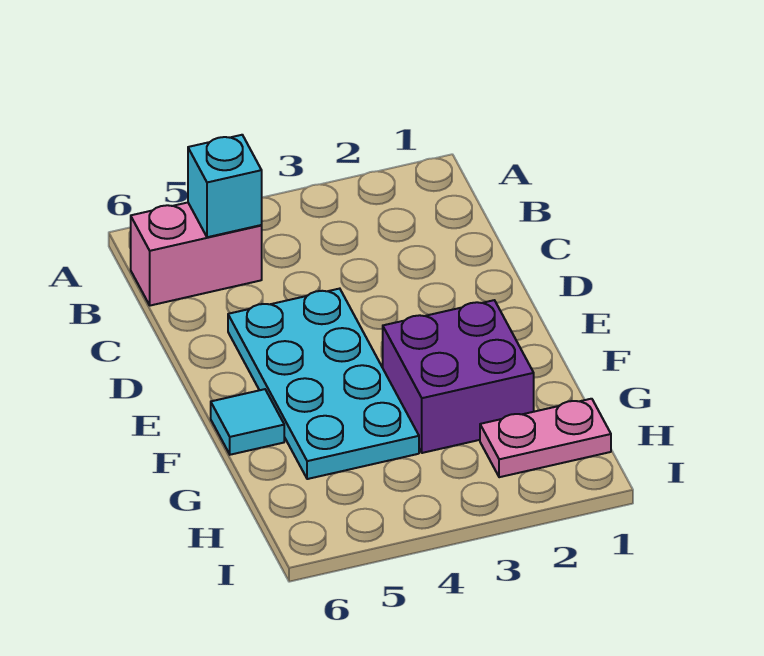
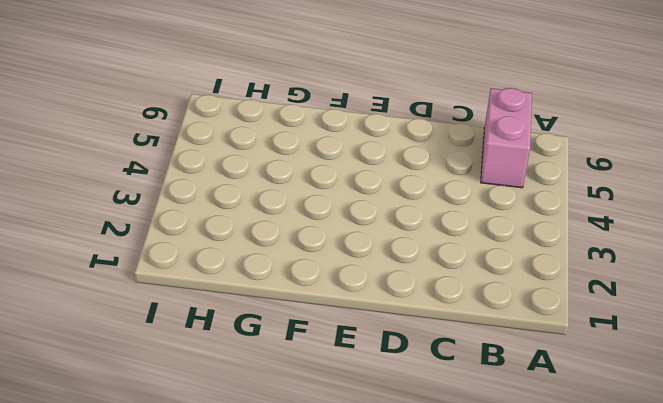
none -> cyan 2x4 plate [228,289,419,479]
none -> purple 2x2 brick [383,300,534,453]

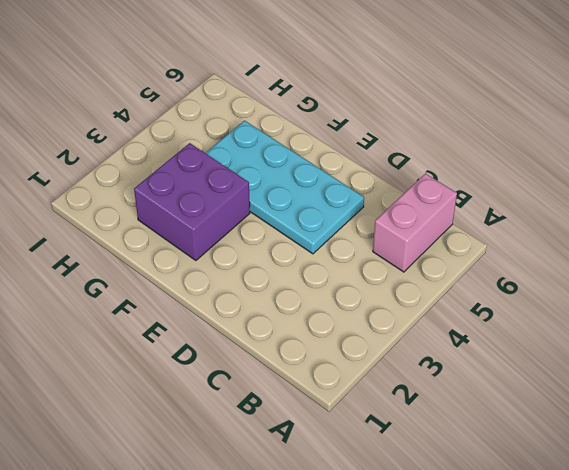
none -> cyan 1x1 tile [211,389,284,455]
none -> pink 1x2 plate [480,399,611,477]

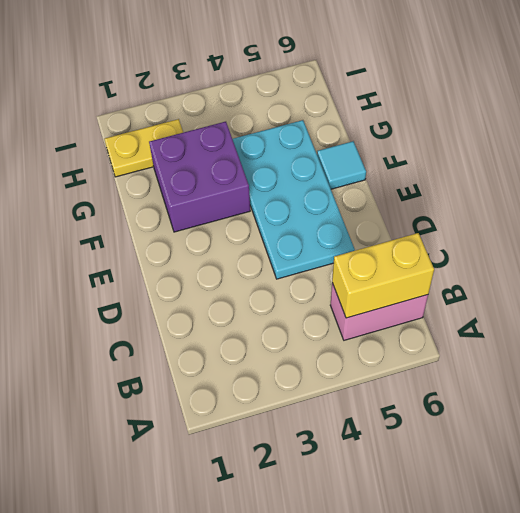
yellow 1x2 brick [332,233,434,318] -> cyan 1x1 brick [188,135,262,237]
yellow 1x2 plate [104,119,183,177] -> pink 1x2 plate [480,399,611,477]

